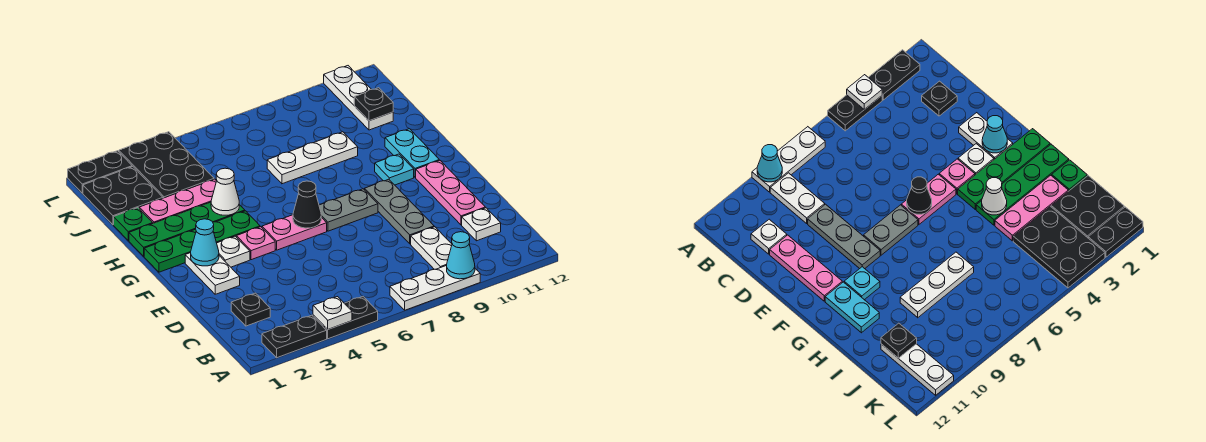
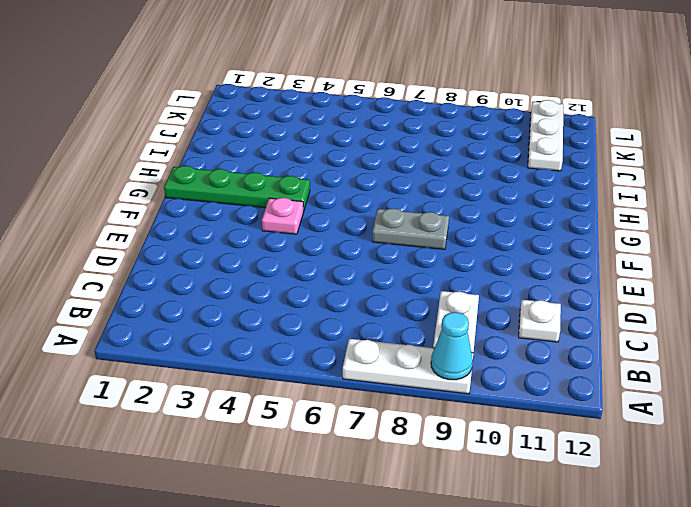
none -> black 1x2 plate [262,315,327,358]
none -> black 1x2 plate [313,297,378,339]
none -> black 1x1 plate [231,293,270,326]
none -> grey 1x3 plate [365,179,434,244]

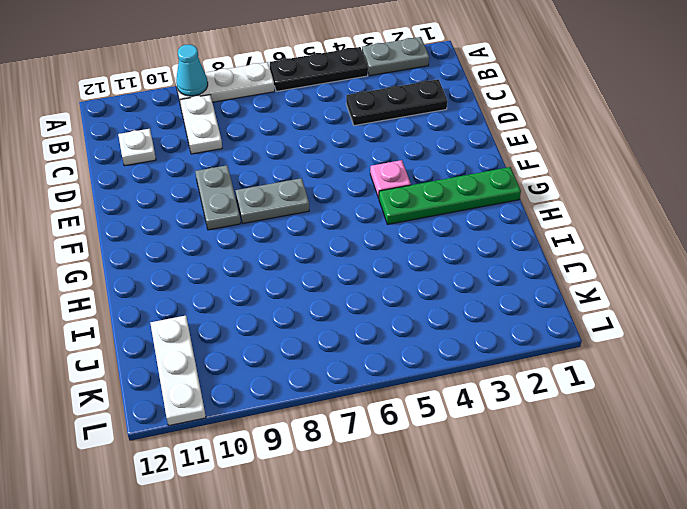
grey 1x2 plate [362,37,429,76] -> black 1x2 plate [262,315,327,358]
black 1x3 plate [270,47,368,91] -> black 1x2 plate [313,297,378,339]
black 1x3 plate [346,79,447,126] -> black 1x1 plate [231,293,270,326]
grey 1x2 plate [195,165,241,230] -> grey 1x3 plate [365,179,434,244]
none -> pink 1x3 plate [416,160,485,225]
none -> white 1x2 plate [185,253,240,294]
none -> white 1x1 plate [217,236,250,267]
none -> pink 1x2 plate [262,215,327,250]

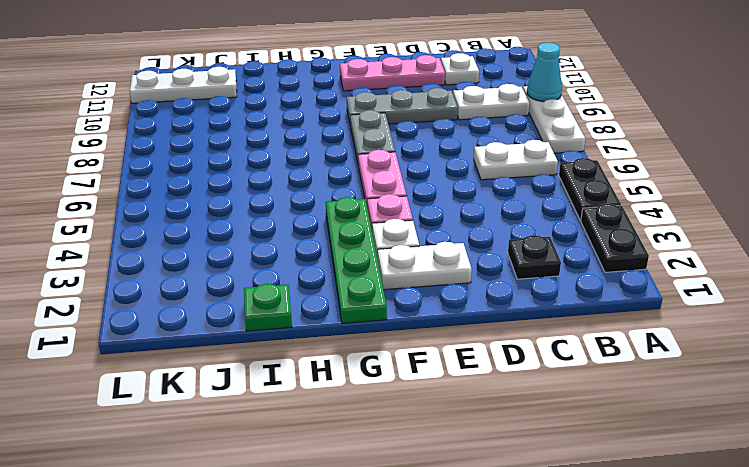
white 1x2 plate [474,140,558,180] -> none
none -> cyan 1x1 plate [375,154,414,185]
none -> cyan 1x2 plate [385,129,439,177]
none -> green 1x4 plate [129,202,245,256]
none -> pink 1x3 plate [139,179,216,223]

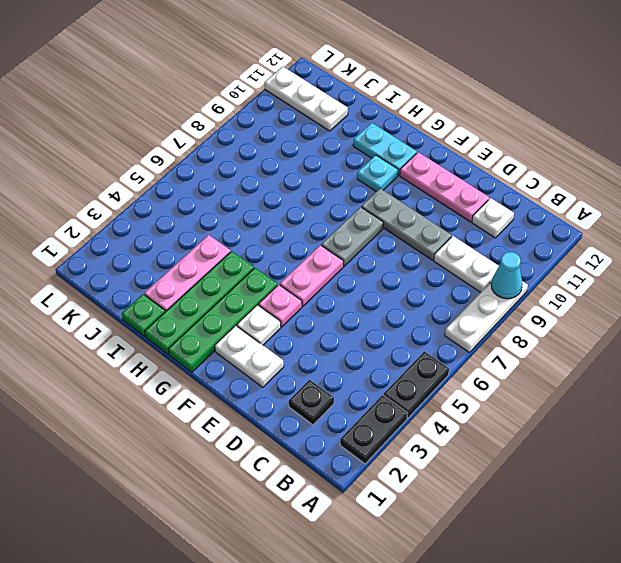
none -> white 1x3 plate [267,132,358,184]
none -> black 2x2 plate [83,167,163,225]
none -> black 2x3 plate [119,132,214,198]
none -> black 1x2 plate [68,151,132,193]

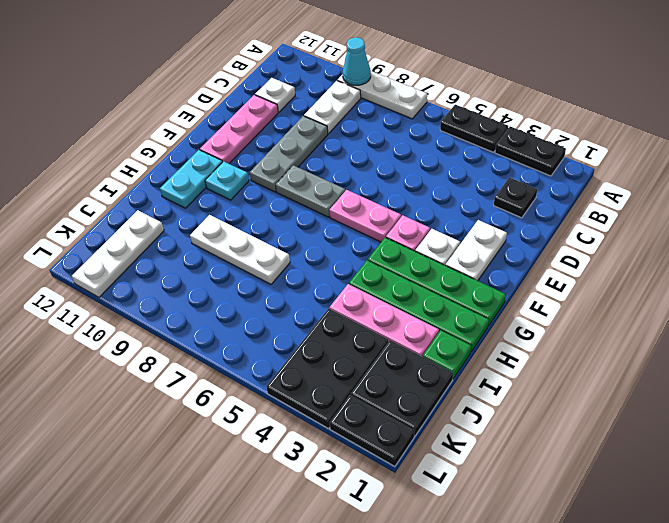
none -> white 1x1 plate [313,297,352,329]
none -> cyan 1x1 cone [191,219,219,266]
none -> black 1x1 cone [293,181,321,228]
none -> white 1x1 cone [211,168,239,215]

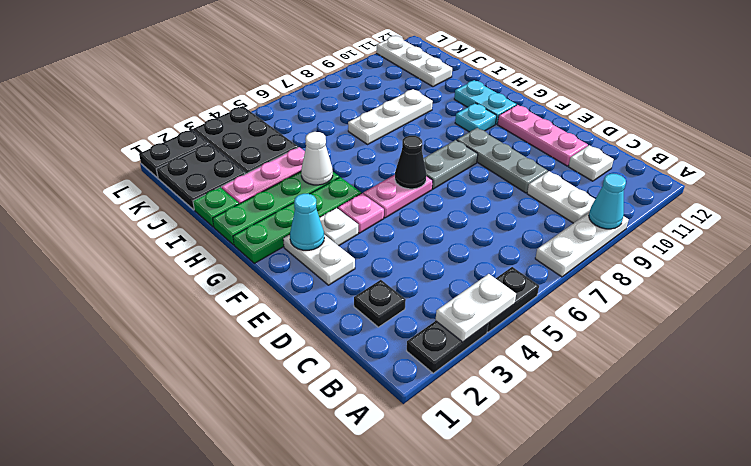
white 1x2 plate [436,274,516,342] -> white 1x1 plate [313,297,352,329]
none -> black 1x1 plate [354,88,393,121]

